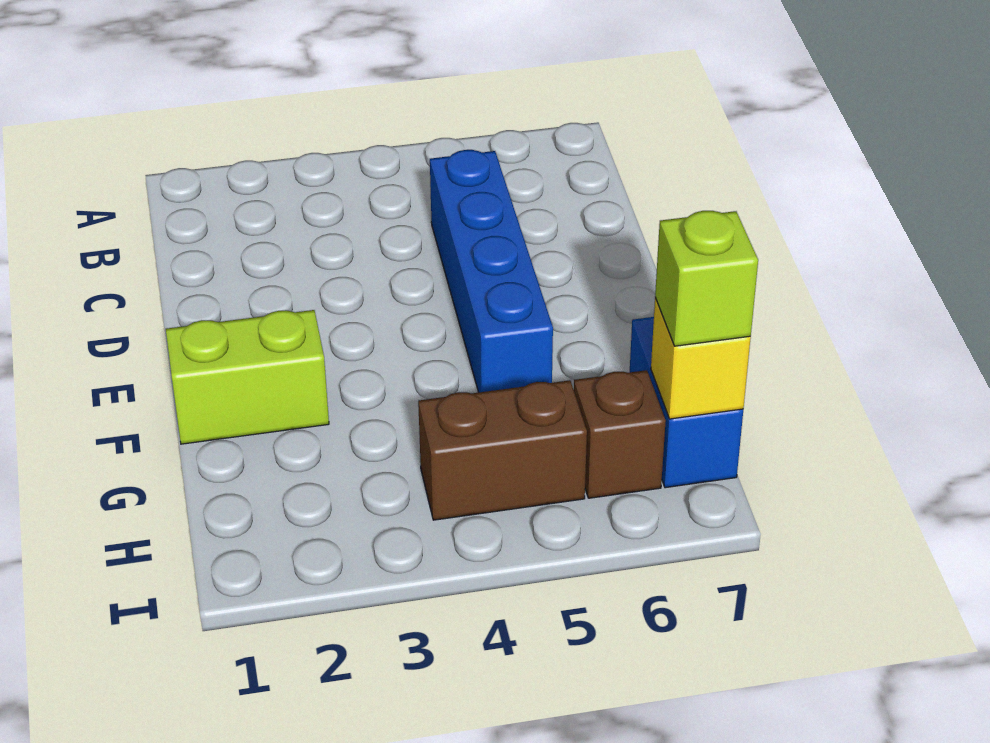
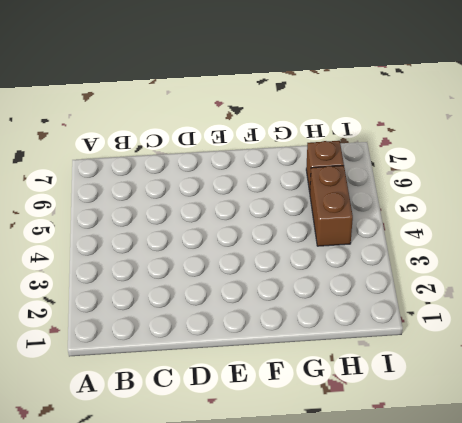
none -> blue 1x4 brick [430,150,553,392]
none -> lime 1x2 brick [166,310,329,444]

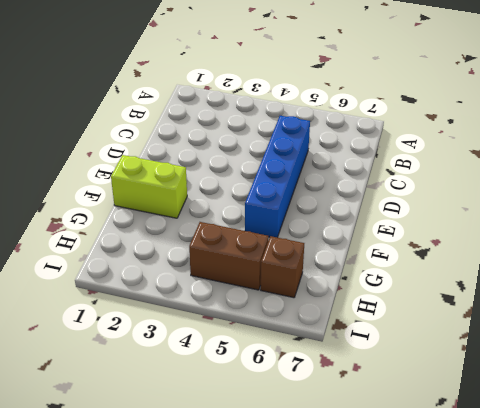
none -> blue 1x2 brick [630,317,743,488]
none -> yellow 1x1 brick [651,298,751,419]

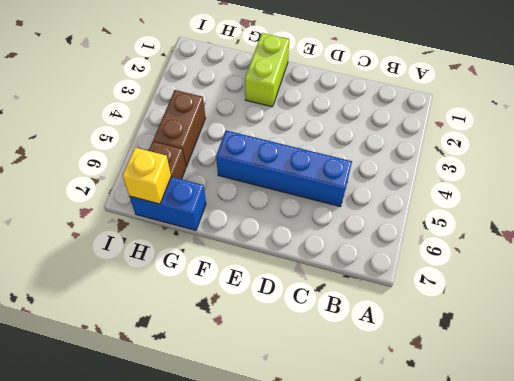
none -> lime 1x1 brick [655,211,758,346]

